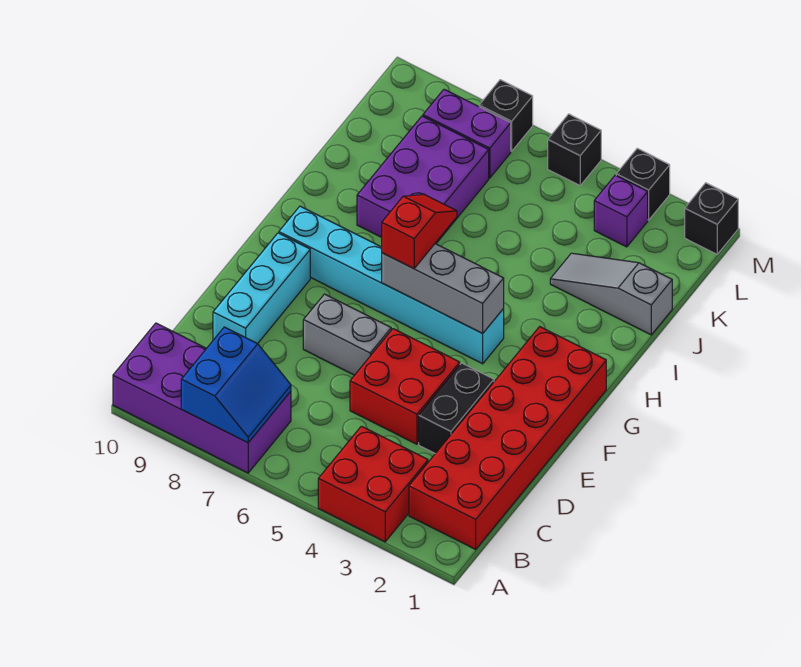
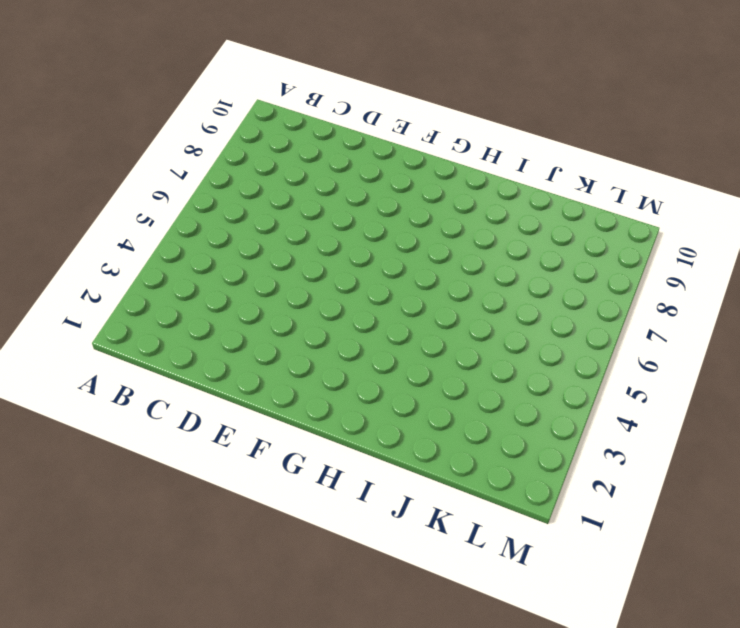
none -> red 2x2 brick [318,426,428,542]
none -> purple 2x4 brick [113,323,291,473]
none -> red 2x6 brick [409,327,606,549]

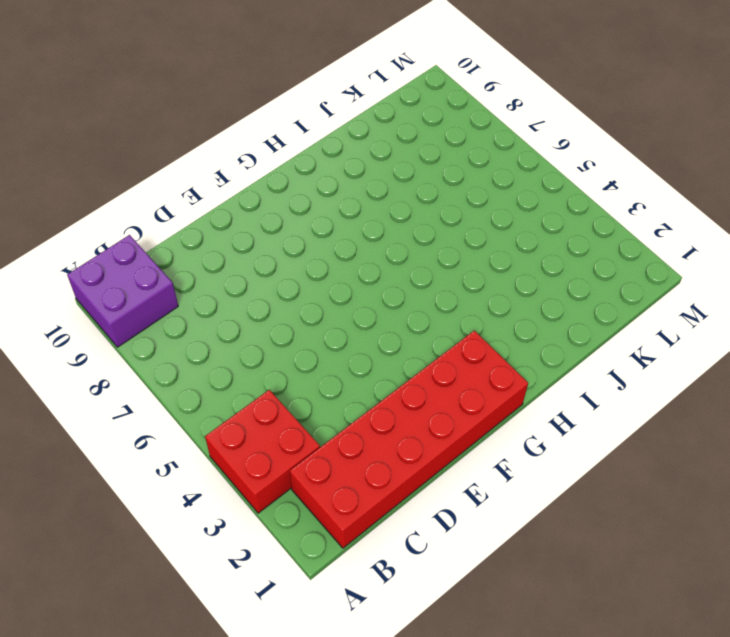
purple 2x2 brick [67,235,178,347] -> purple 2x4 brick [113,323,291,473]
none -> black 1x2 brick [419,363,494,453]
none -> red 2x2 brick [350,329,460,444]
none -> cyan 1x3 brick [213,233,310,344]

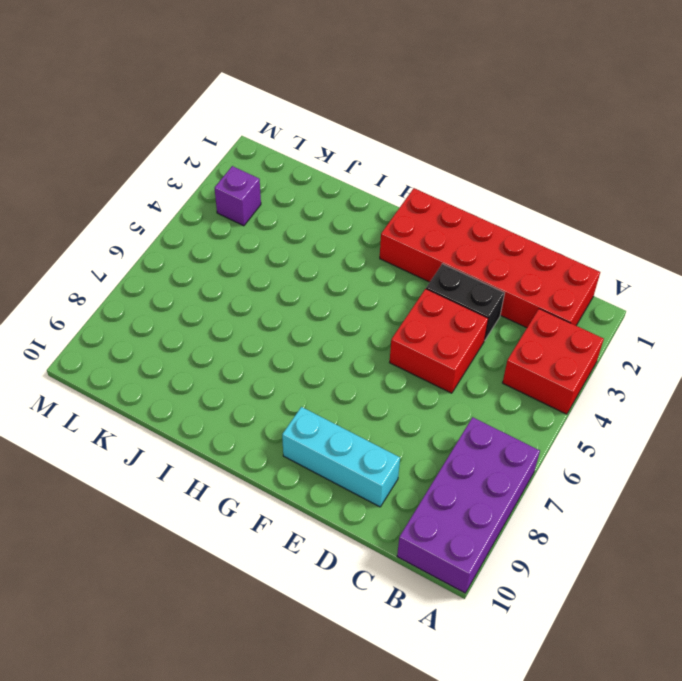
none -> grey 1x2 brick [303,294,391,375]
none -> cyan 1x6 brick [279,206,504,364]
none -> purple 2x3 brick [357,116,489,244]

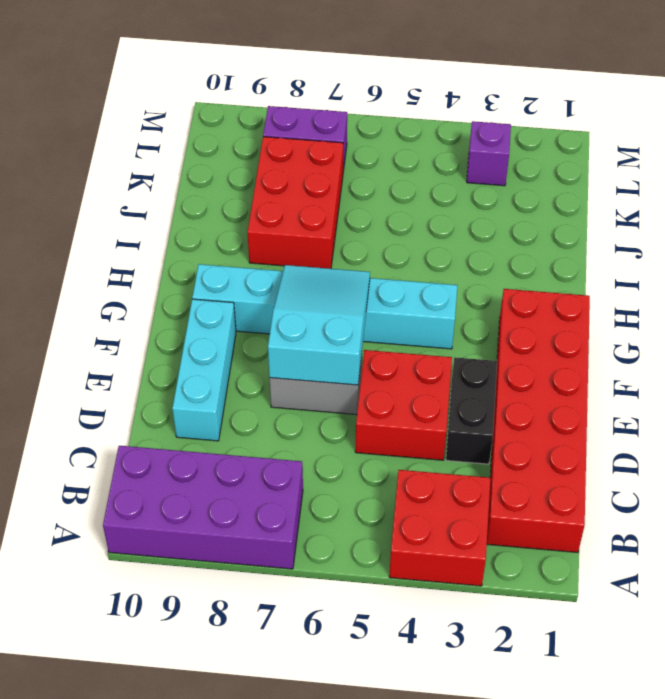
cyan 2x3 slope [268,265,370,385] -> grey 1x3 brick [382,244,504,333]
red 2x3 brick [247,137,343,269] -> purple 2x3 brick [357,116,489,244]
none -> grey 1x3 slope [550,253,672,335]
none -> black 1x1 brick [685,183,738,254]
none -> black 1x1 brick [616,148,670,220]

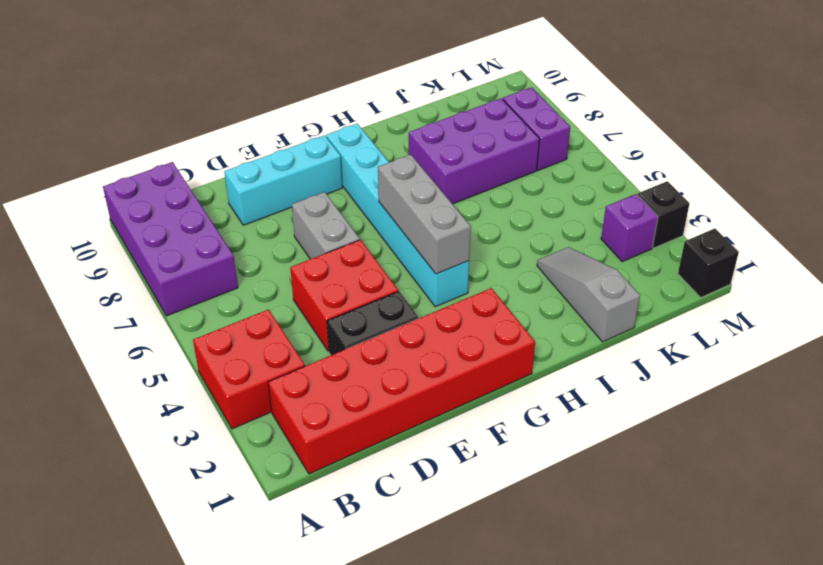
none -> black 1x1 brick [548,114,601,185]
none -> black 1x1 brick [479,80,533,151]
none -> blue 2x2 slope [181,327,291,443]

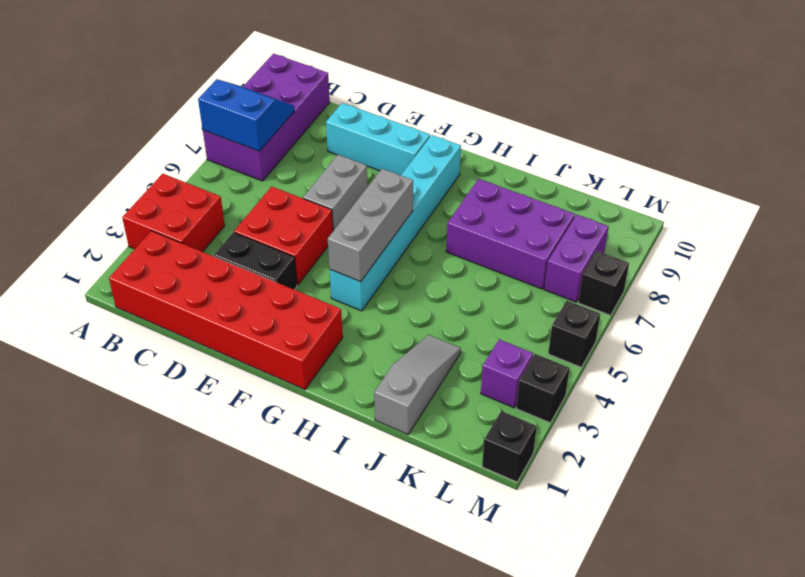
blue 2x2 slope [198,79,294,151] -> blue 2x2 slope turned to [181,327,291,443]
none -> red 1x2 slope [382,195,457,269]

